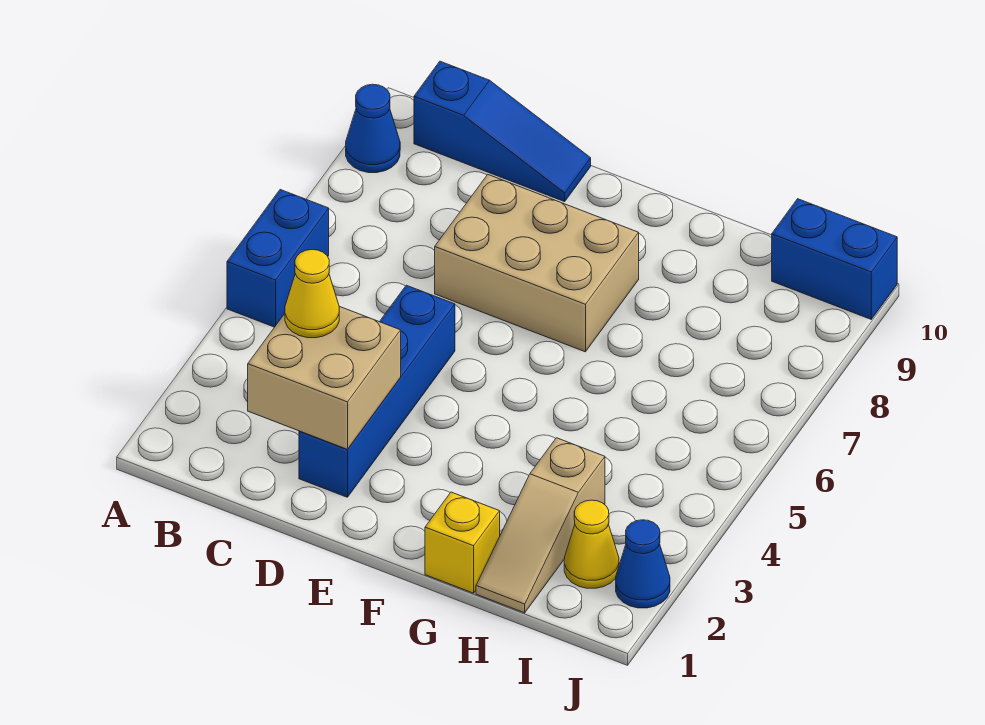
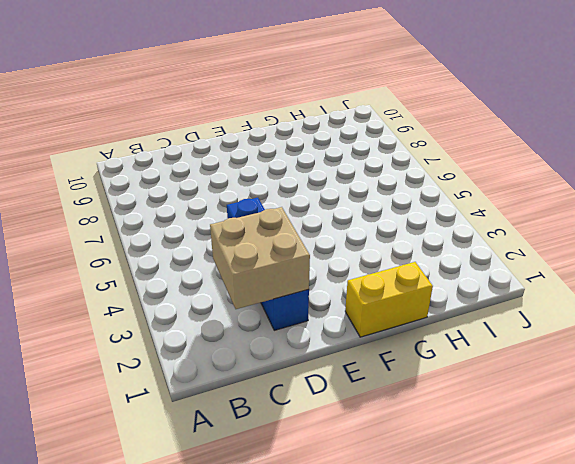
yellow 1x2 brick [345,262,433,337] -> yellow 1x1 brick [425,492,500,593]
none -> blue 1x2 brick [227,190,329,327]
none -> blue 1x1 cone [346,84,400,173]
none -> blue 1x3 slope [414,61,591,202]

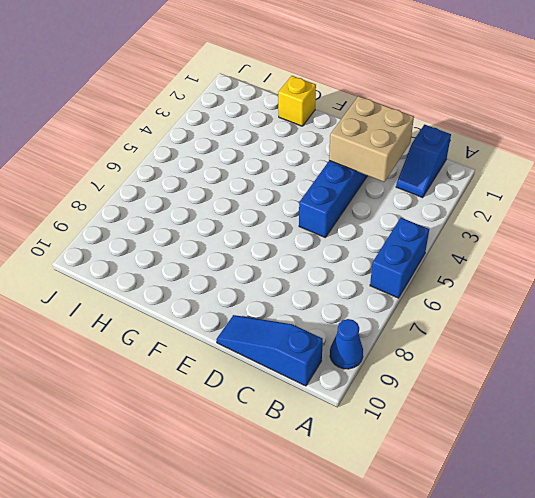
blue 1x2 slope [396,125,451,198] -> none
none -> tan 2x3 brick [435,175,639,352]
none -> tan 1x3 slope [476,438,605,613]
none -> yellow 1x1 cone [564,500,619,588]

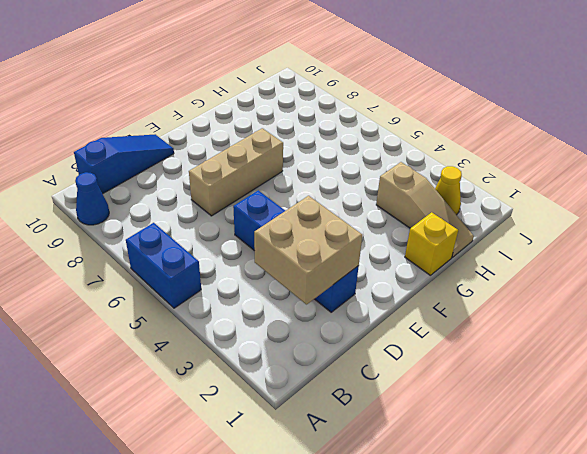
tan 1x3 brick [189,128,283,216] -> tan 2x3 brick [435,175,639,352]
none -> blue 1x2 brick [772,199,897,319]
none -> blue 1x1 cone [616,520,670,608]
none -> yellow 1x1 cone [285,250,339,338]

